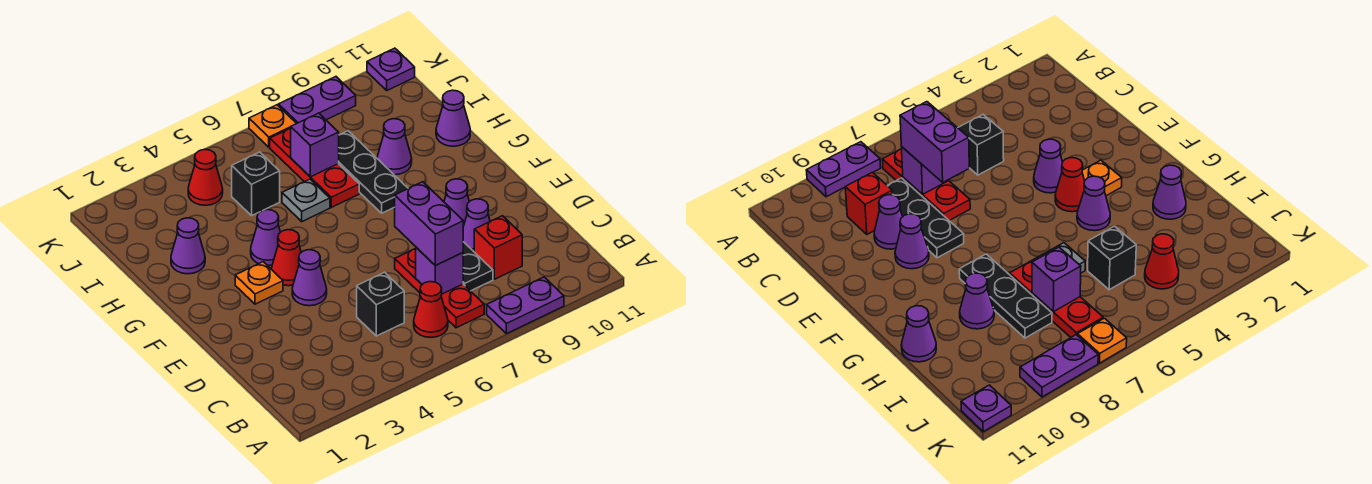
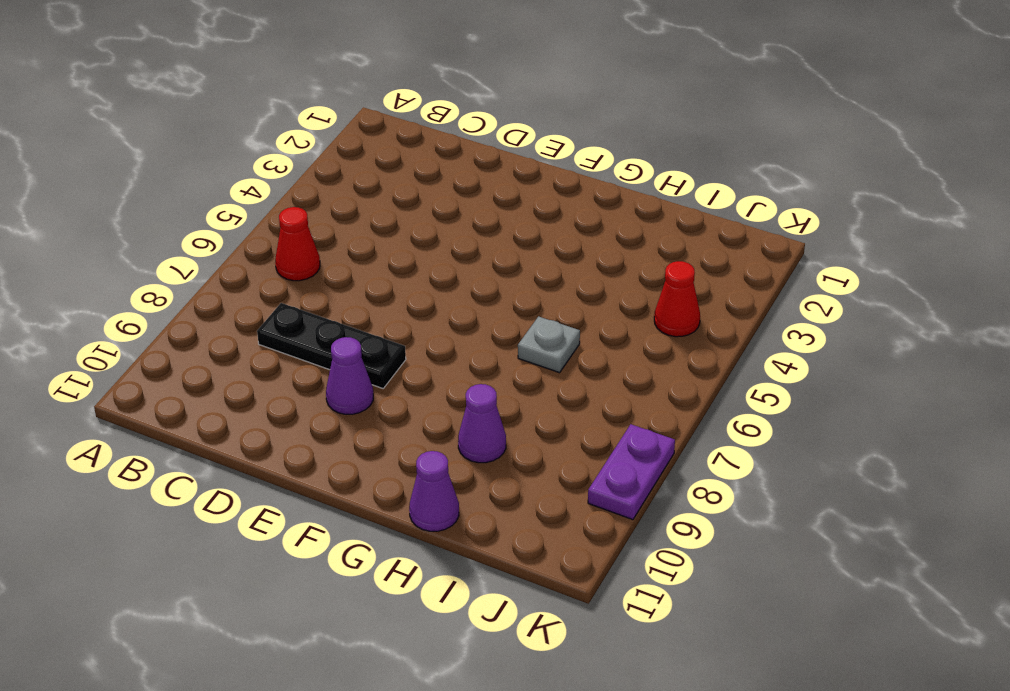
none -> purple 1x2 plate [487,277,564,334]
none -> red 1x3 plate [395,249,484,328]
none -> black 1x1 brick [357,272,404,336]

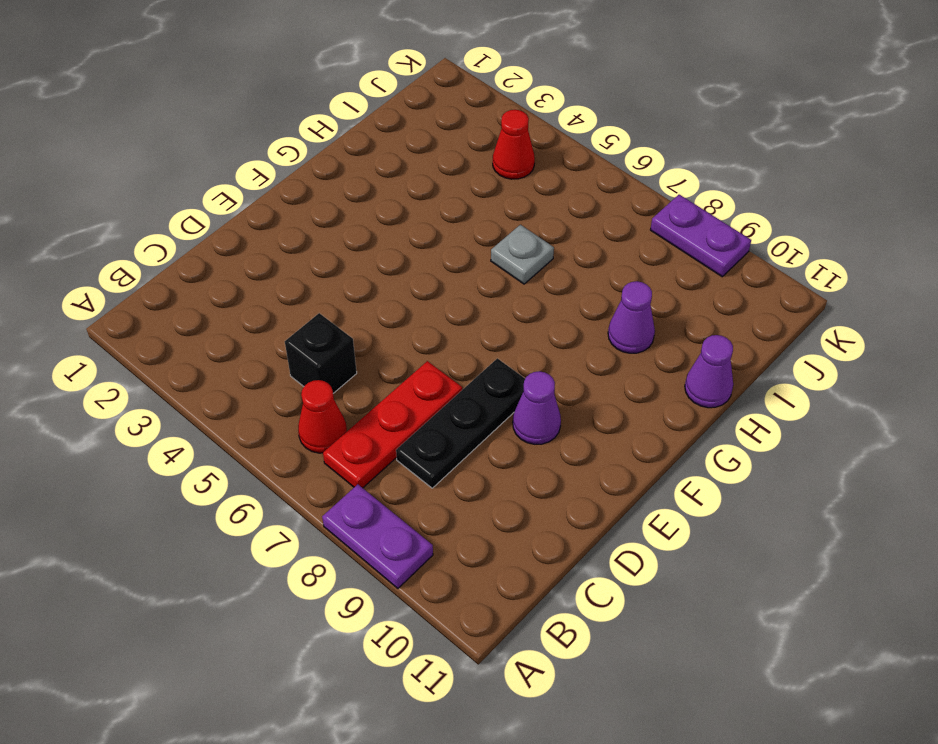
none -> red 1x1 brick [474,216,522,279]
none -> purple 1x1 cone [463,199,490,251]
none -> purple 1x1 cone [292,250,327,306]

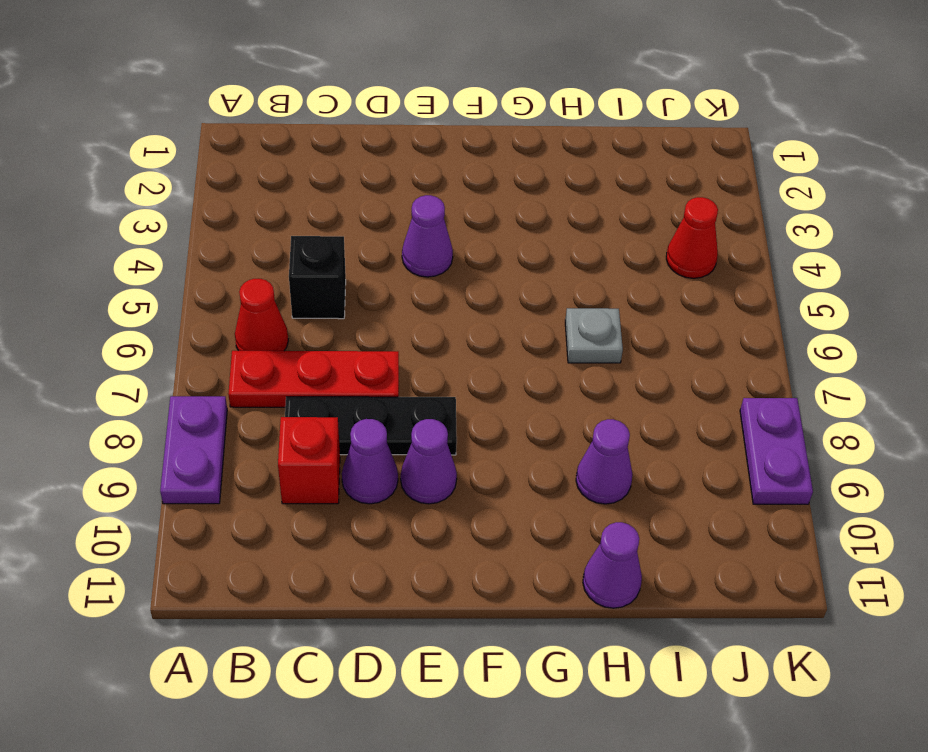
none -> orange 1x1 plate [235,262,283,304]
none -> red 1x1 cone [271,230,301,286]
none -> purple 1x1 cone [251,210,280,266]

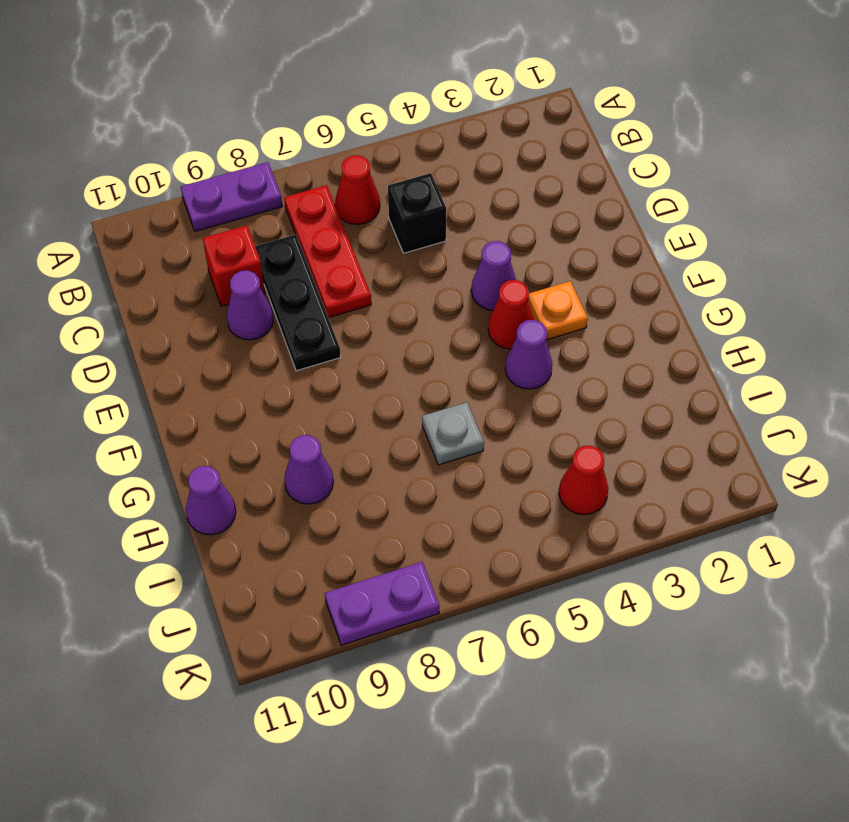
none -> purple 1x1 cone [444,179,469,226]
none -> black 1x3 plate [339,131,408,213]
none -> purple 1x1 cone [171,218,205,274]

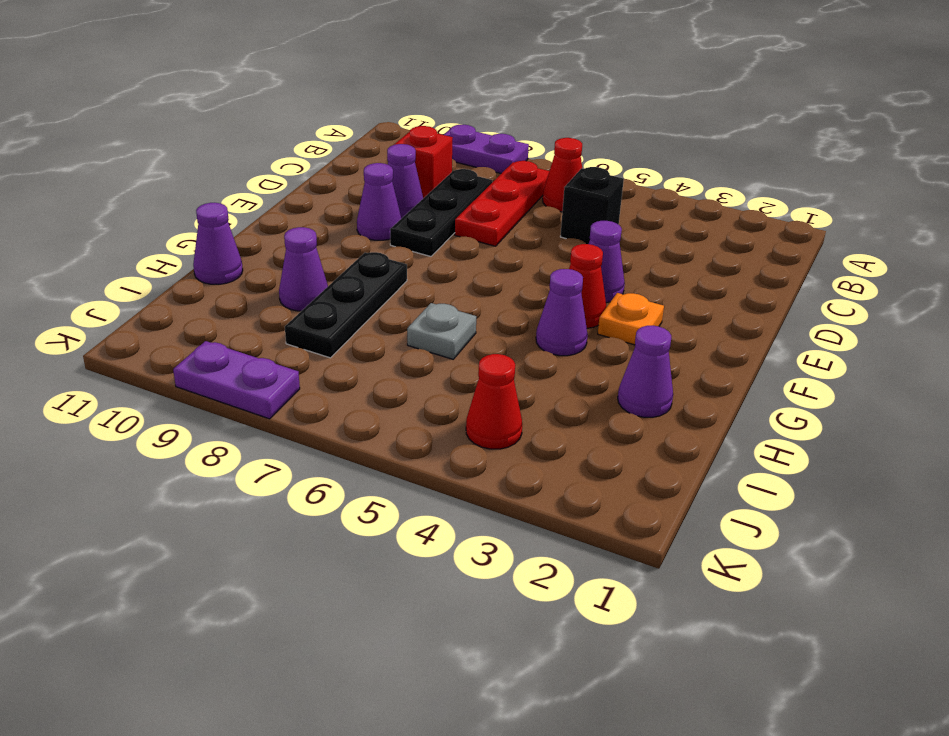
none -> red 1x3 plate [270,129,359,207]
none -> black 1x1 brick [232,152,280,216]
none -> orange 1x1 plate [249,105,297,147]

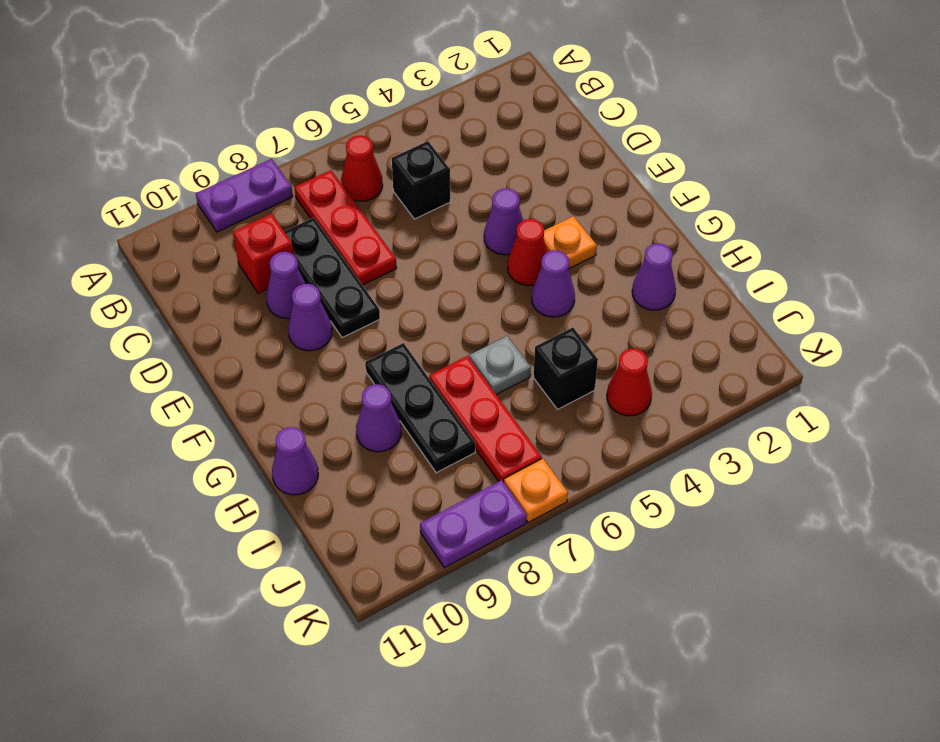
none -> purple 1x1 plate [367,48,415,90]
none -> purple 1x1 brick [416,247,463,294]
none -> purple 1x1 brick [290,113,339,177]

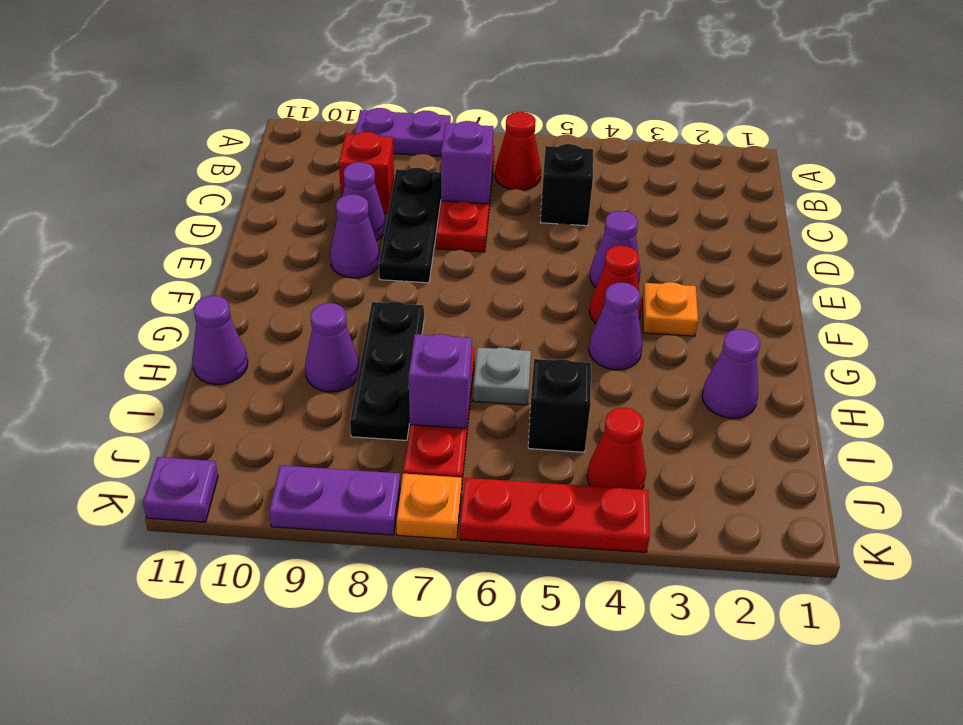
red 1x3 plate [460,478,650,552] -> none
none -> purple 1x2 brick [395,182,463,266]

